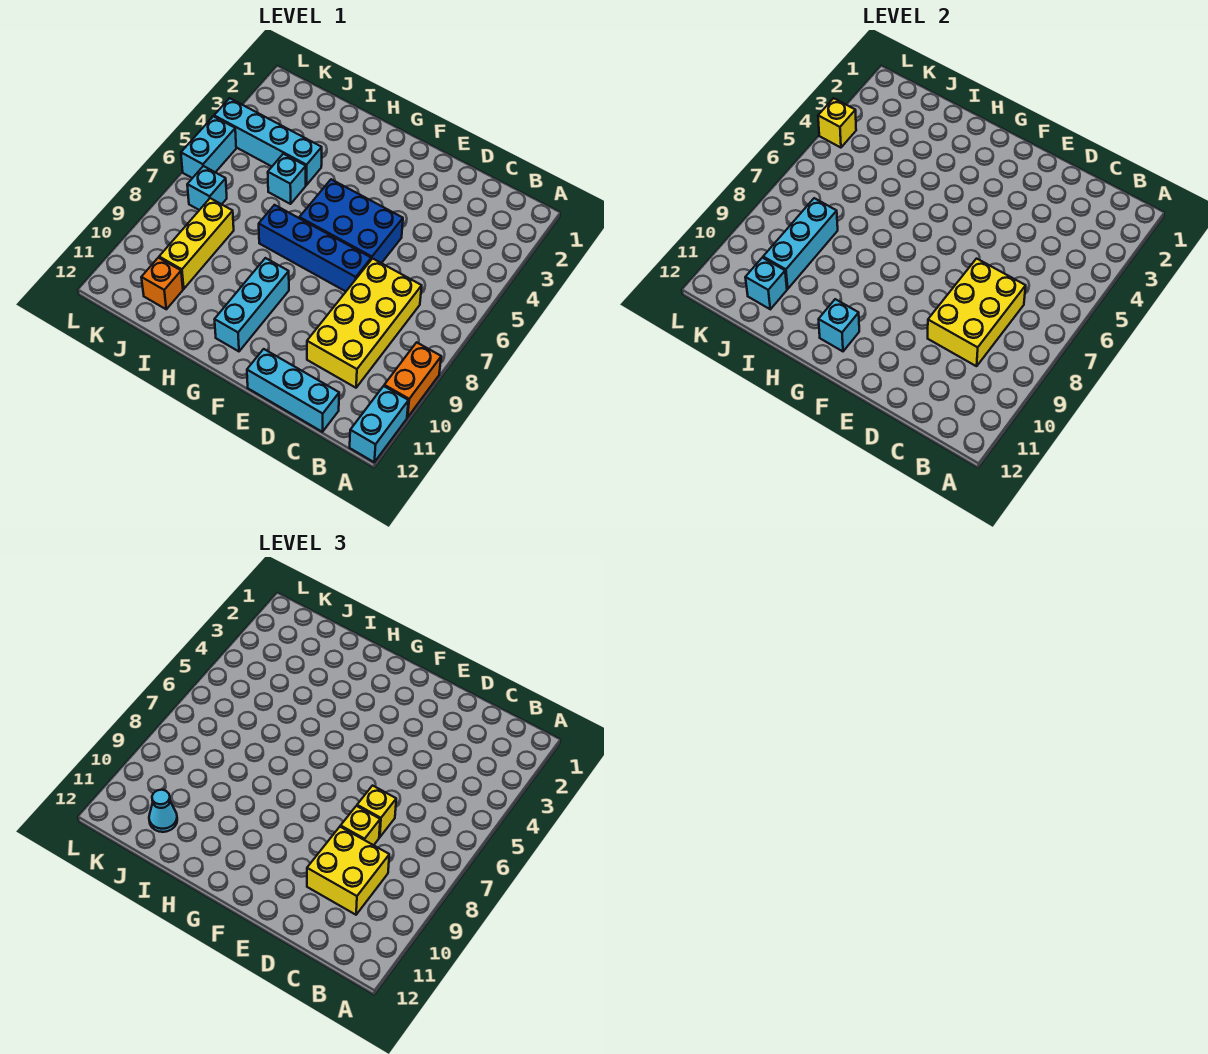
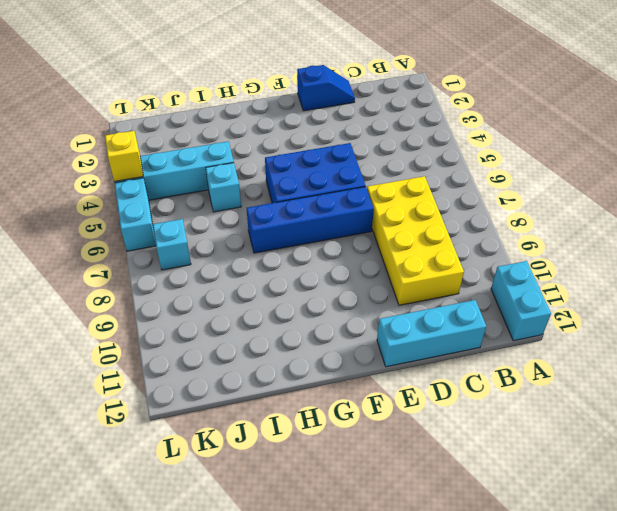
blue 1x2 slope [297,65,355,111] -> none
none -> orange 1x2 brick [384,342,441,417]
none -> cyan 1x3 brick [215,258,289,351]
none -> yellow 1x3 brick [159,198,234,289]

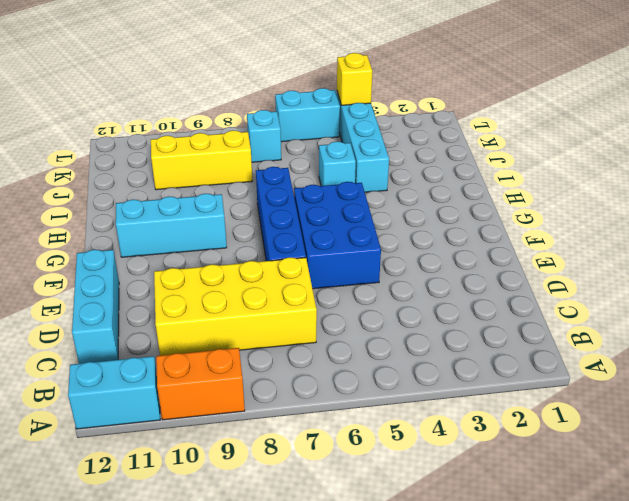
none -> orange 1x1 brick [141,258,183,309]
none -> yellow 2x3 brick [928,259,1026,366]
none -> cyan 1x1 brick [819,299,859,351]

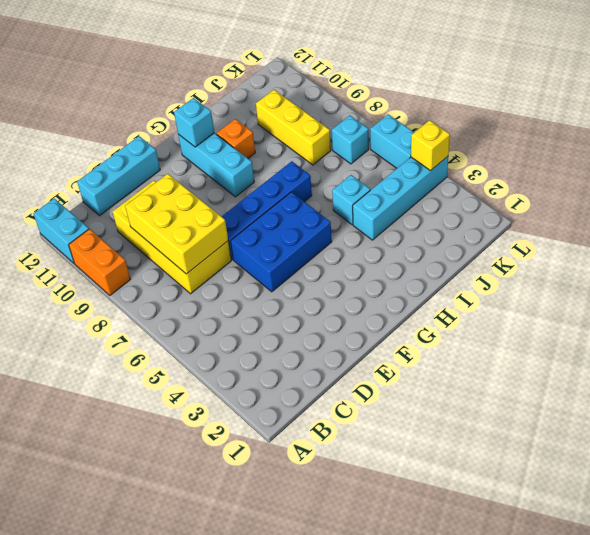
orange 1x1 brick [216,119,255,158] -> orange 1x1 brick moved to [141,258,183,309]
none -> cyan 1x3 brick [763,198,838,289]
none -> cyan 1x1 brick [745,258,787,309]
none -> yellow 2x2 brick [307,827,389,915]

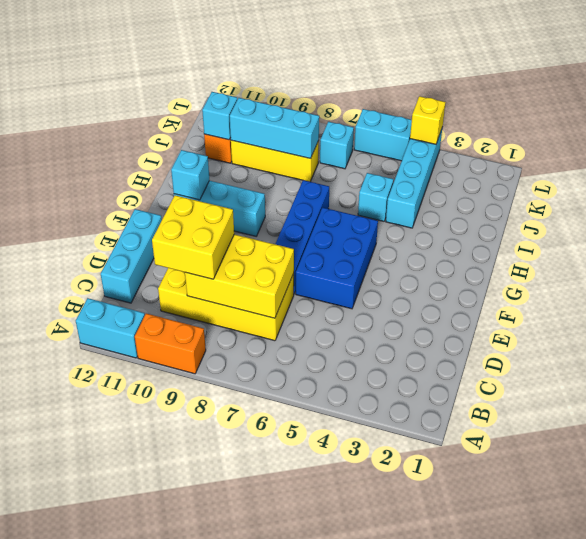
none -> yellow 1x1 brick [357,786,396,837]
none -> yellow 1x1 brick [341,806,380,845]
none -> cyan 1x1 cone [149,790,177,832]

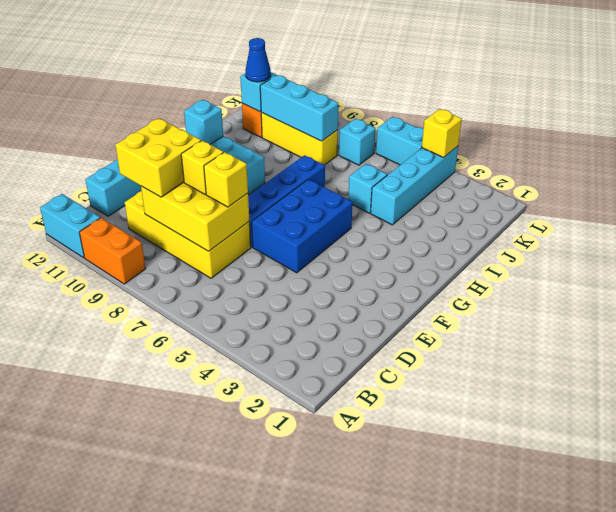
blue 1x1 cone [245,38,271,82] -> cyan 1x1 cone [149,790,177,832]

